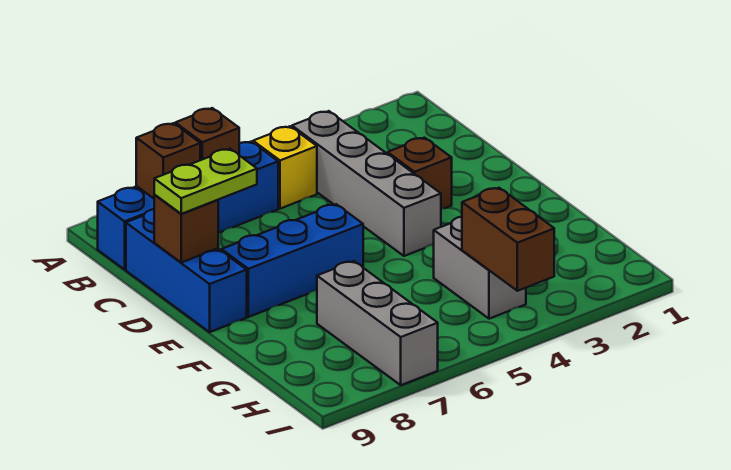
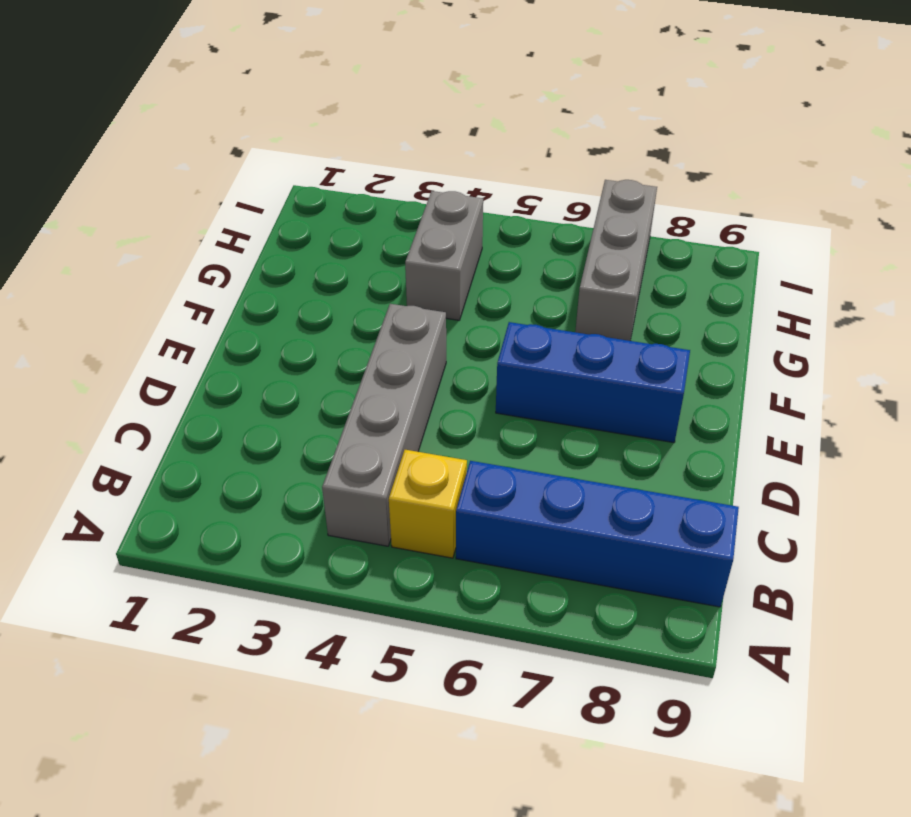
none -> blue 1x3 brick [126,209,247,332]
none -> brown 1x1 brick [388,138,452,209]
none -> brown 1x1 brick [175,108,239,160]

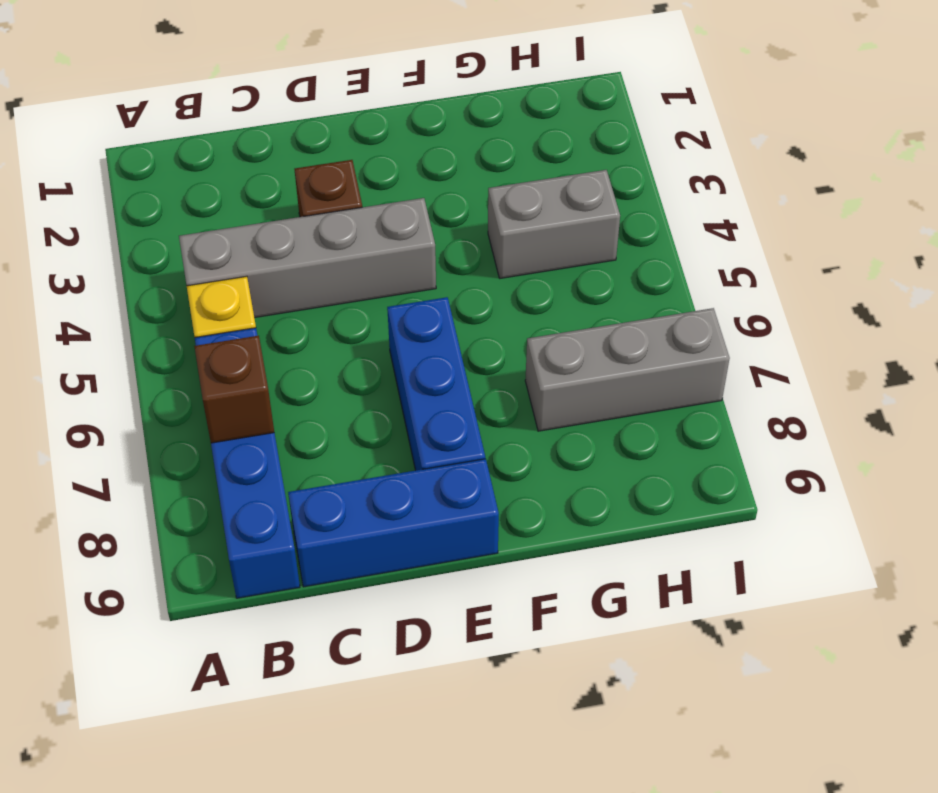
none -> brown 1x1 brick [136,123,200,198]
none -> brown 1x1 brick [154,195,218,263]
none -> brown 1x2 brick [462,188,554,291]

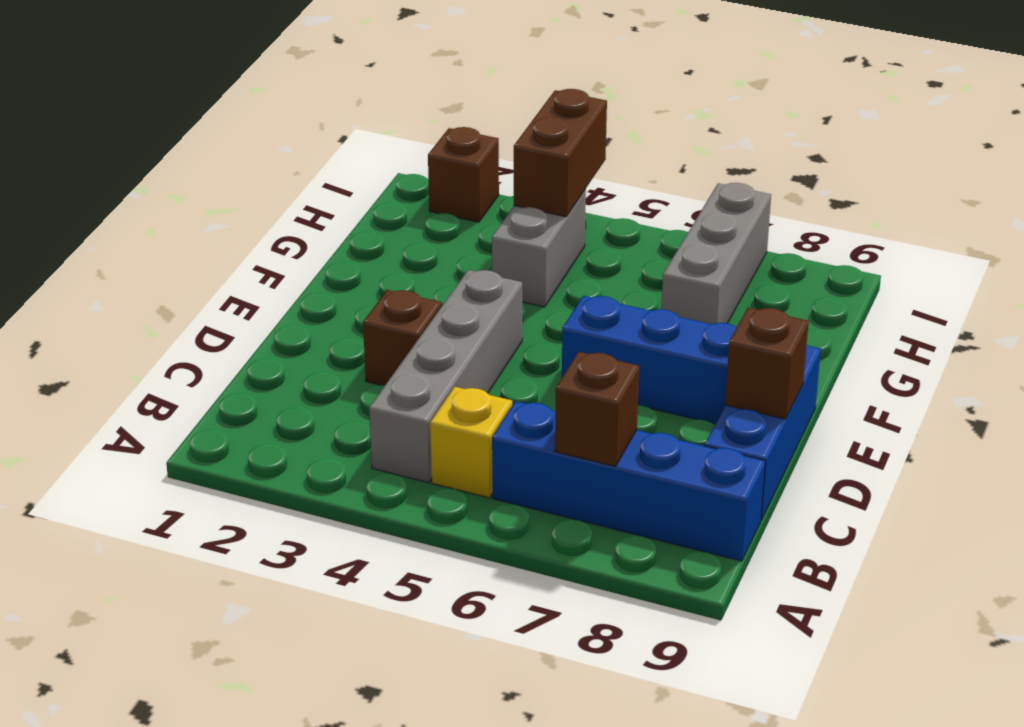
brown 1x1 brick [428,127,499,222] -> brown 1x1 brick moved to [136,123,200,198]
none -> lime 1x2 plate [154,149,257,214]

